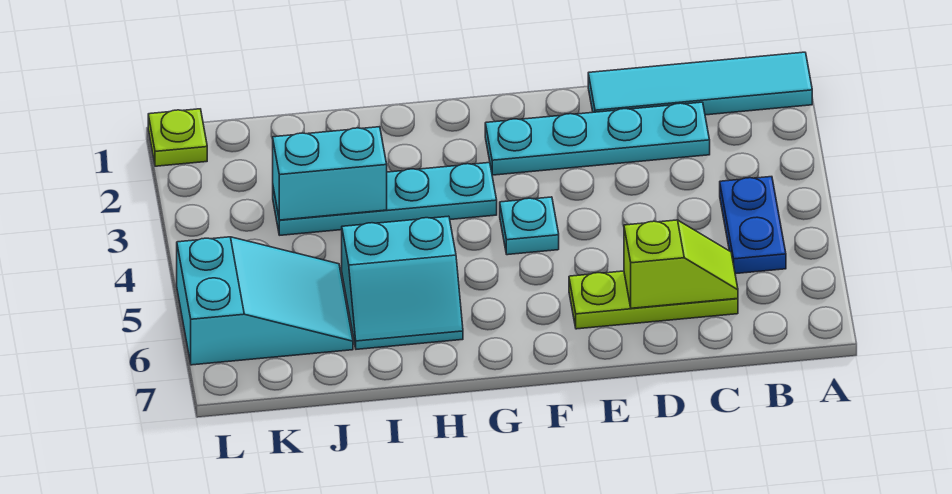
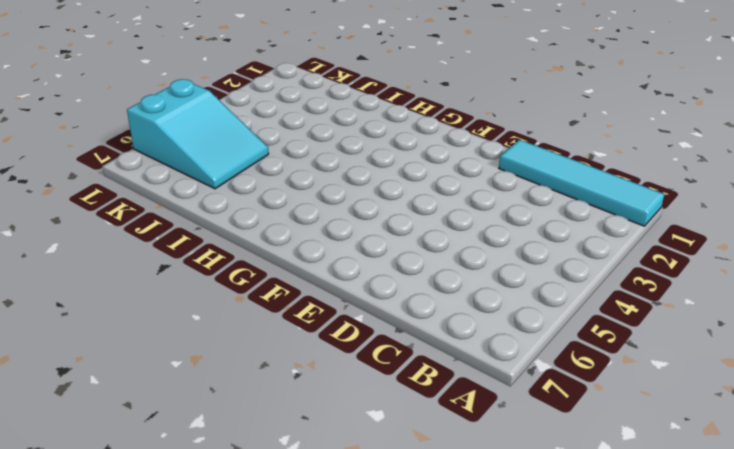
none -> blue 1x2 plate [720,177,786,274]
none -> cyan 1x4 plate [485,102,710,175]

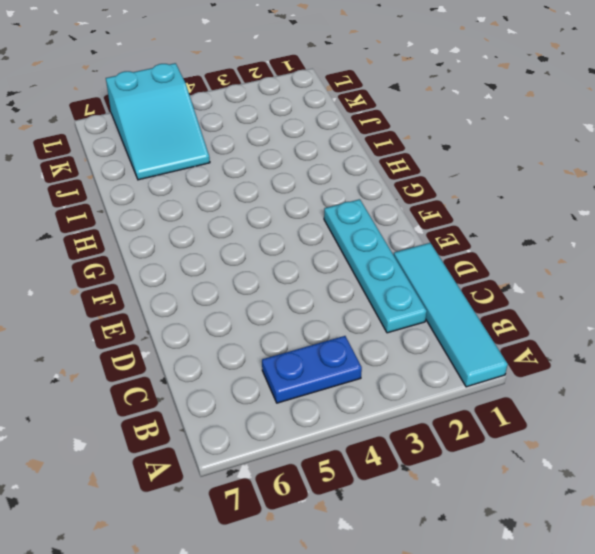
none -> lime 1x3 plate [569,271,738,329]
none -> cyan 1x1 plate [500,197,559,255]

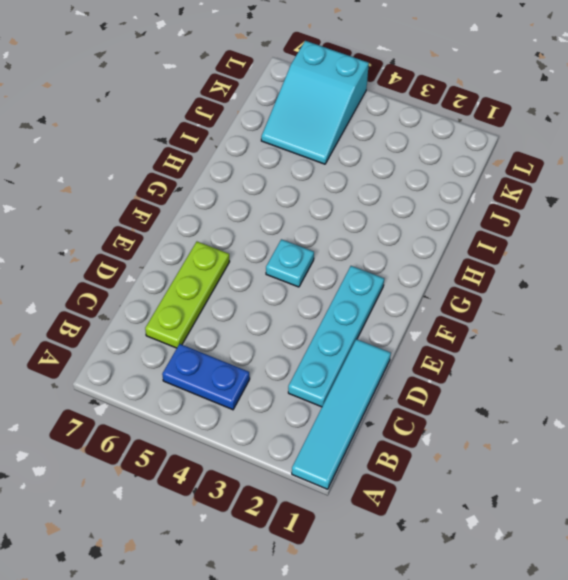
none -> cyan 1x4 plate [273,163,497,235]
none -> cyan 2x2 slope [342,216,463,349]

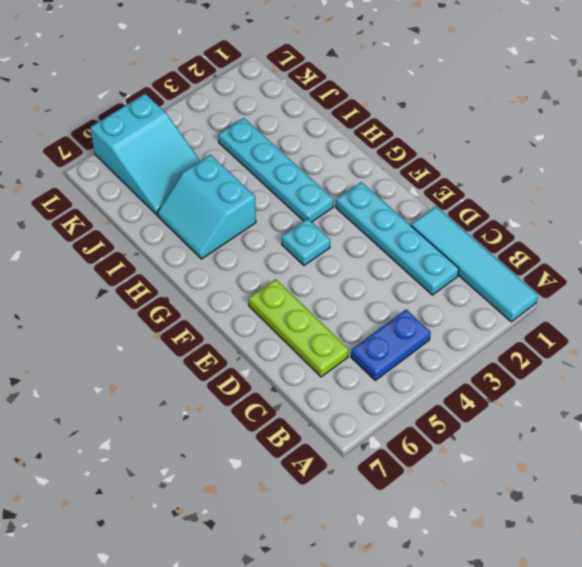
none -> lime 1x1 plate [148,109,207,166]
none -> lime 1x2 slope [624,220,738,308]

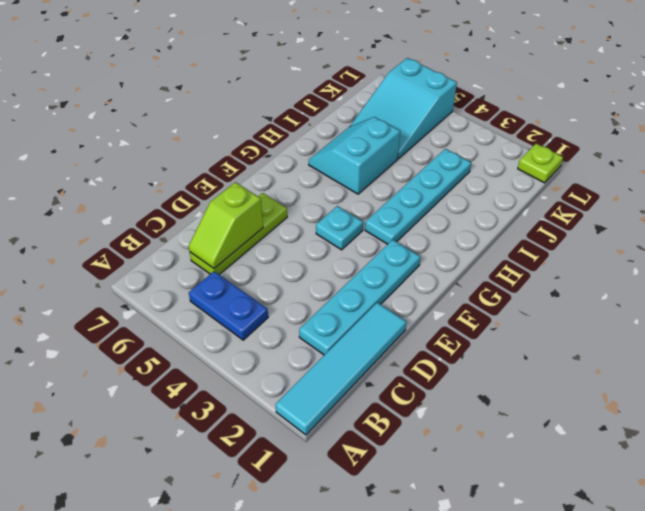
none -> cyan 1x2 brick [273,127,387,220]

